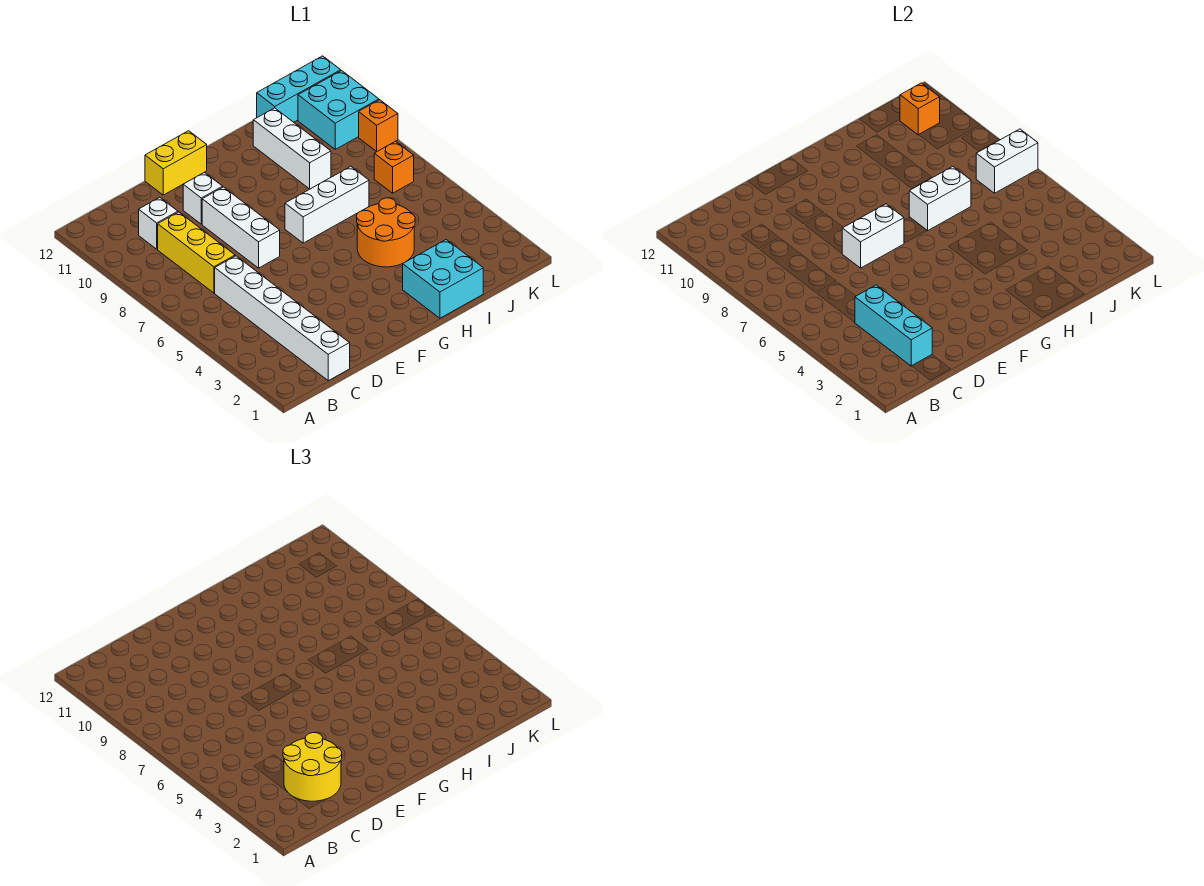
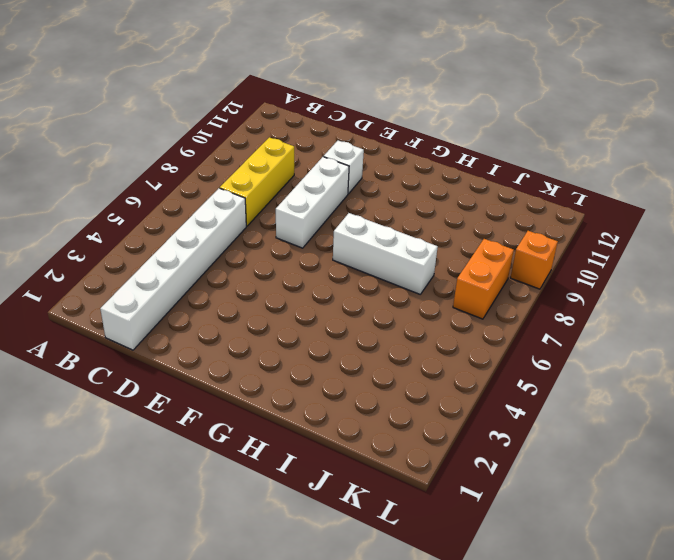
orange 1x2 brick [453,239,514,319] -> orange 1x1 brick [374,141,414,193]
none -> white 1x1 brick [139,197,178,249]
none -> yellow 1x2 brick [145,131,207,195]
none -> cyan 2x2 brick [403,239,483,318]

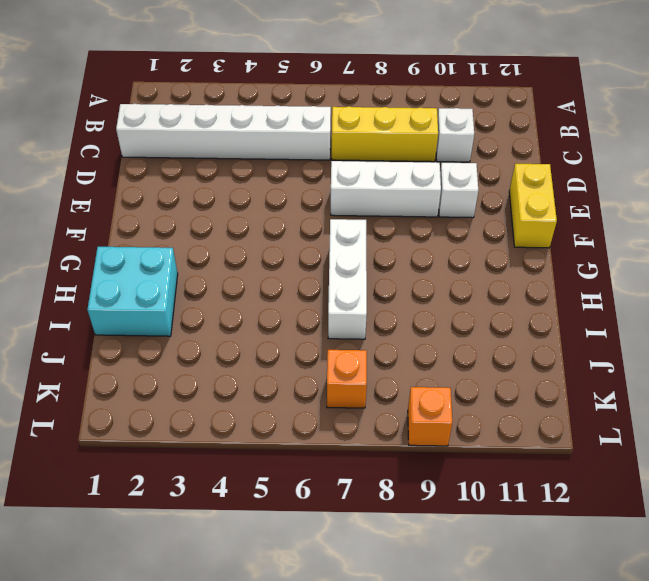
none -> orange 2x2 round brick [357,198,415,267]
none -> white 1x3 brick [253,108,331,189]
none -> cyan 1x3 brick [257,56,341,122]

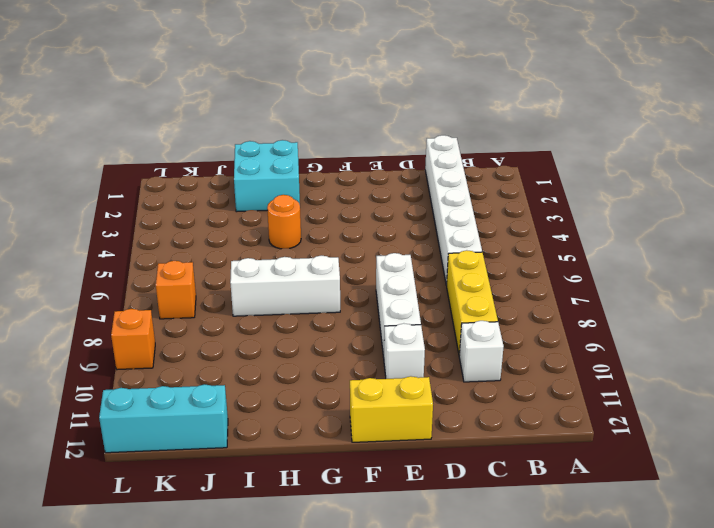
orange 1x1 round brick [267,195,301,249] -> orange 2x2 round brick [357,198,415,267]
none -> white 1x3 brick [253,108,331,189]
none -> cyan 2x2 brick [298,71,379,149]
none -> cyan 1x3 brick [855,285,932,366]

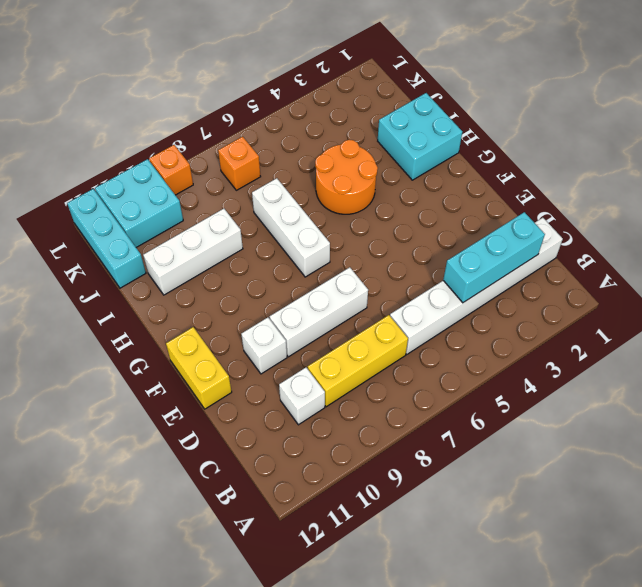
none -> white 1x2 brick [842,204,904,268]
none -> white 1x2 brick [909,167,971,231]
none -> white 1x2 brick [976,129,1038,193]

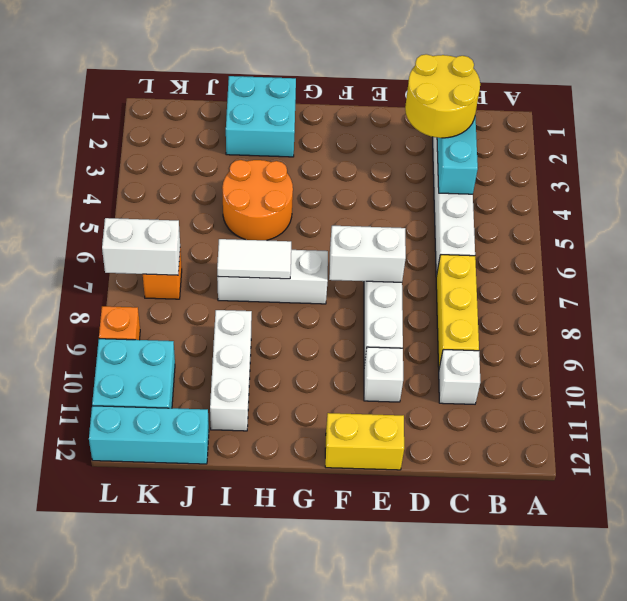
white 1x2 tile [217,239,291,279] -> white 1x2 brick [909,167,971,231]
none -> orange 1x1 brick [900,83,940,135]

